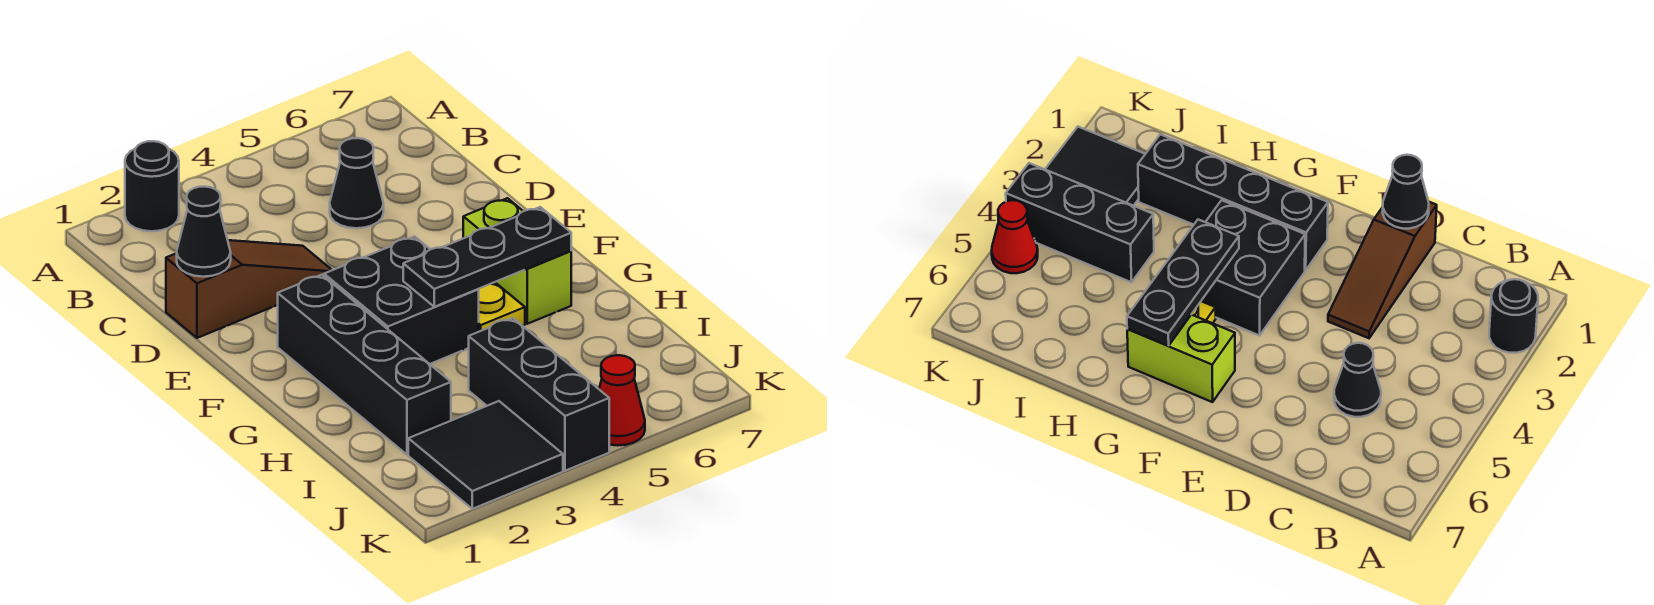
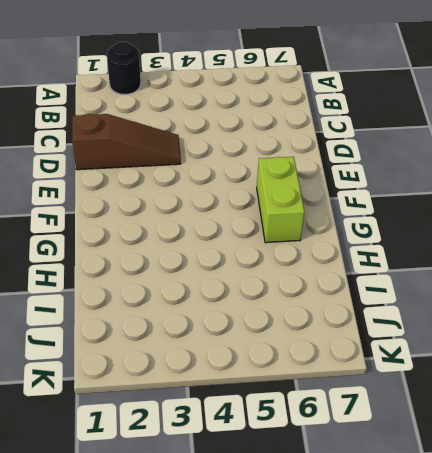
none -> black 1x1 cone [330,138,384,228]
none -> black 1x4 brick [278,275,451,455]
none -> black 2x2 brick [324,236,479,364]

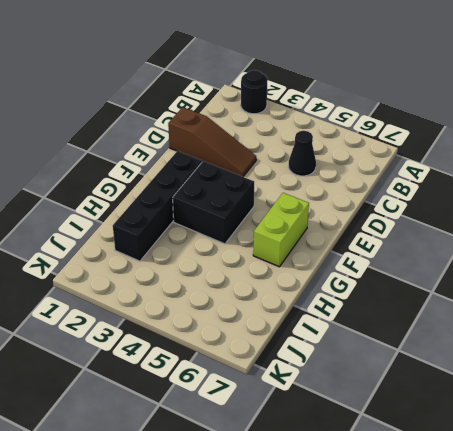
none -> yellow 1x1 plate [478,282,525,332]
none -> black 1x3 brick [468,318,609,471]
none -> black 2x2 tile [408,401,563,509]

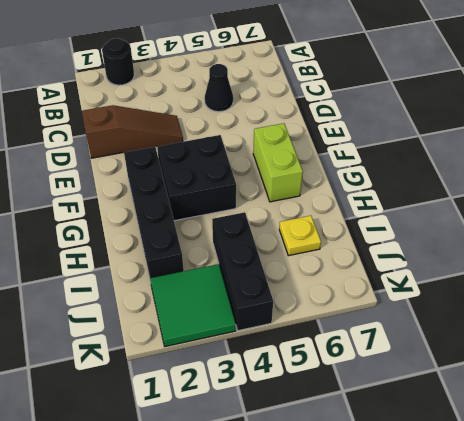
yellow 1x1 plate [279,216,321,256] -> yellow 1x1 plate moved to [478,282,525,332]
green 2x2 tile [150,264,236,347] -> black 2x2 tile [408,401,563,509]
none -> red 1x1 cone [599,355,645,446]
none -> black 1x1 cone [177,187,231,277]
none -> black 1x3 plate [403,207,571,307]

